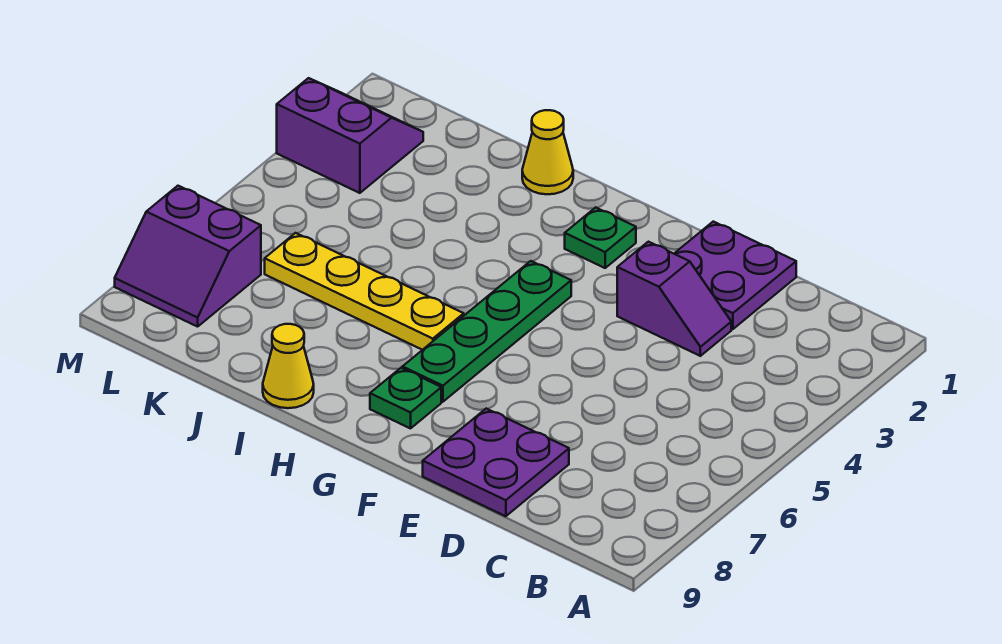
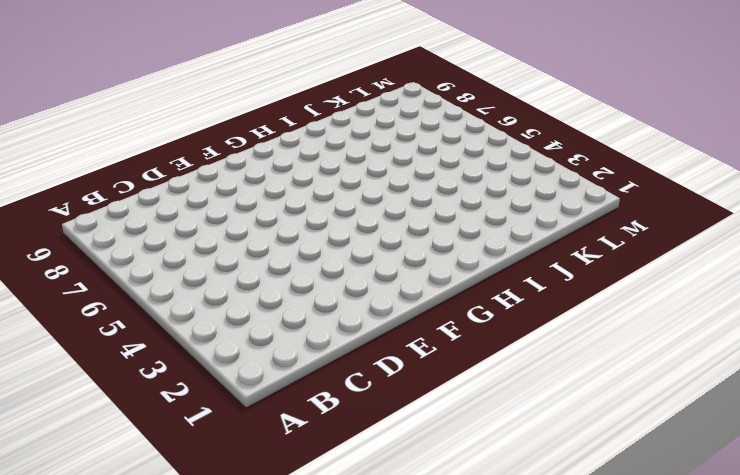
none -> purple 2x2 plate [674,222,796,329]
none -> purple 1x2 slope [617,242,731,356]

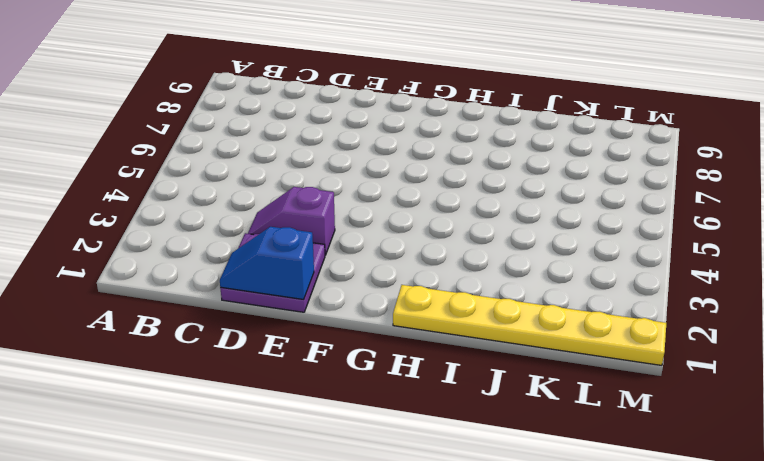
blue 1x2 slope [220,227,314,299] -> none
yellow 1x6 plate [393,285,666,365] -> yellow 1x1 cone [522,110,573,194]
none -> purple 2x2 plate [423,409,569,516]
none -> green 1x1 plate [565,207,636,268]

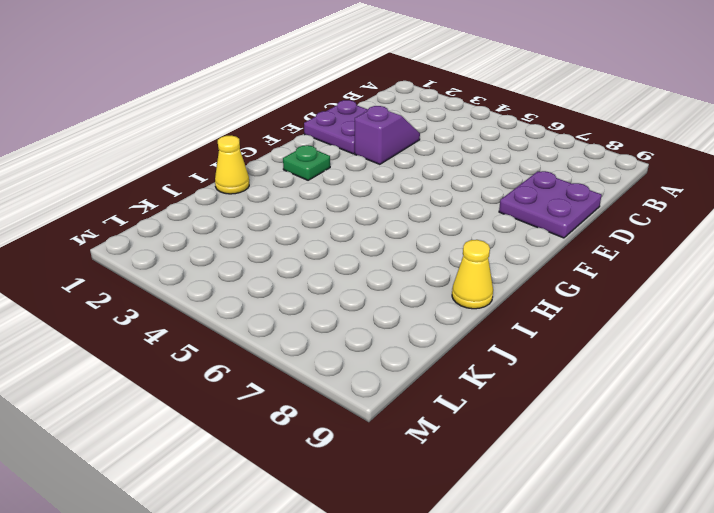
none -> green 1x4 plate [402,261,571,402]
none -> green 1x1 plate [370,368,441,428]

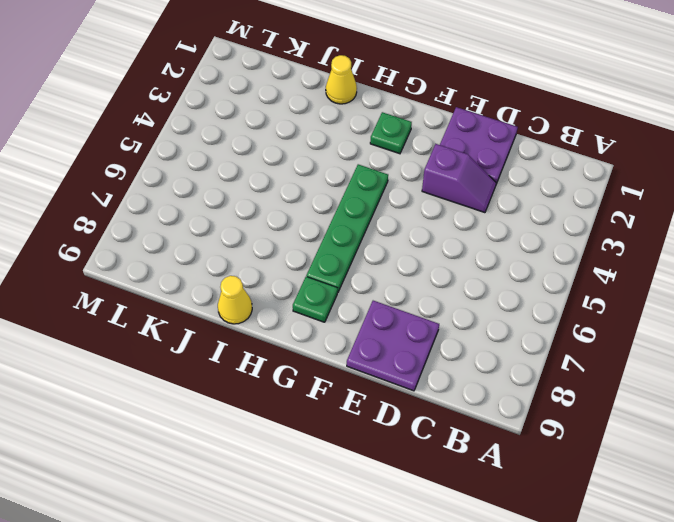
none -> yellow 1x4 plate [265,233,464,350]
none -> purple 2x2 slope [277,78,423,193]

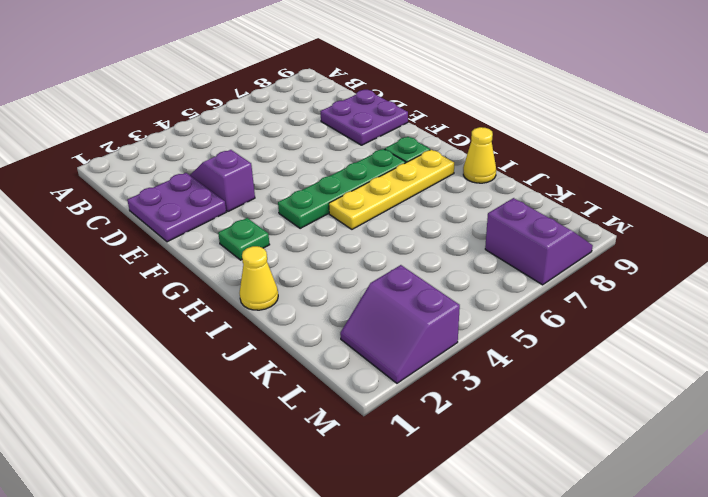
yellow 1x4 plate [329,150,454,229] -> yellow 1x4 plate turned to [265,233,464,350]

